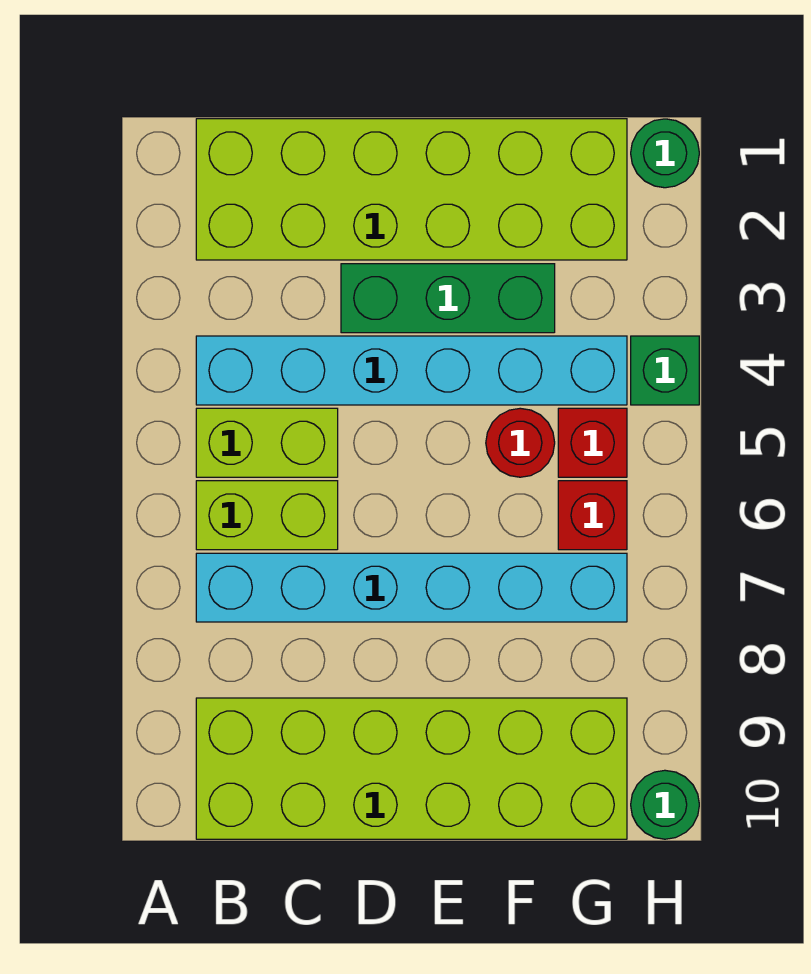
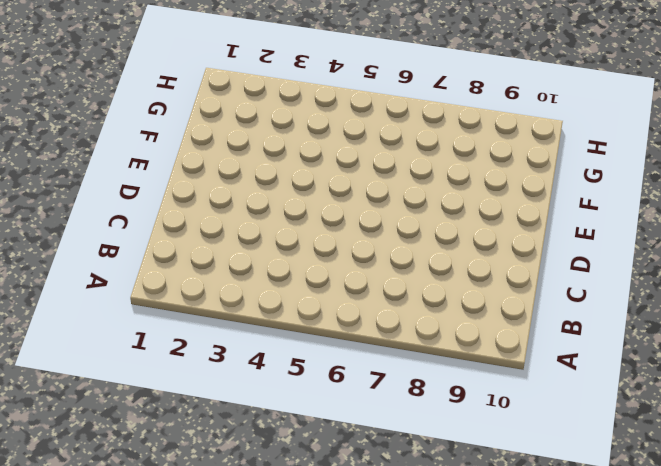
none -> lime 2x6 brick [196,119,627,260]
none -> cyan 1x6 brick [196,336,627,405]
none -> lime 1x2 brick [196,408,338,477]

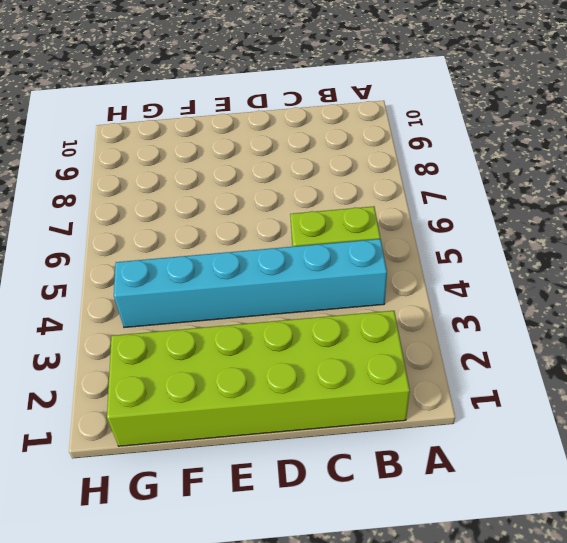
none -> lime 1x2 brick [196,481,338,550]
none -> cyan 1x6 brick [196,553,627,622]
none -> lime 2x6 brick [196,698,627,839]

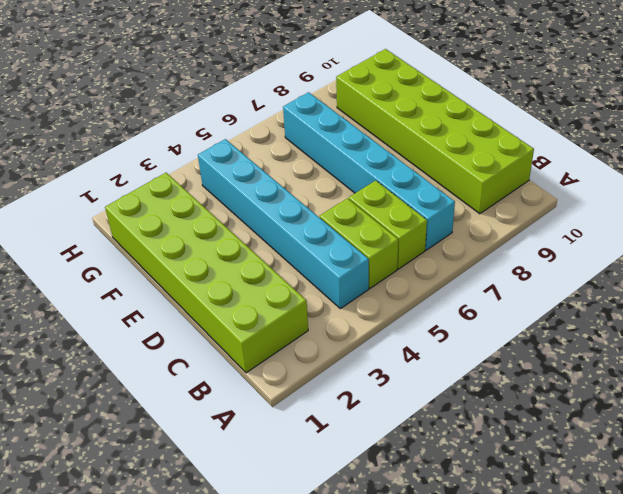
none -> green 1x3 brick [341,264,555,333]
none -> red 1x1 round brick [486,408,555,477]
none -> red 1x1 brick [558,408,627,477]

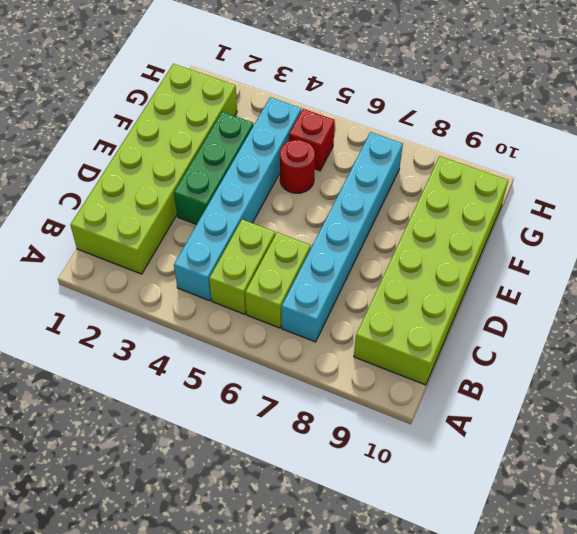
none -> red 1x1 brick [558,481,627,550]
none -> green 1x1 round brick [631,119,699,188]
none -> green 1x1 brick [631,336,699,405]

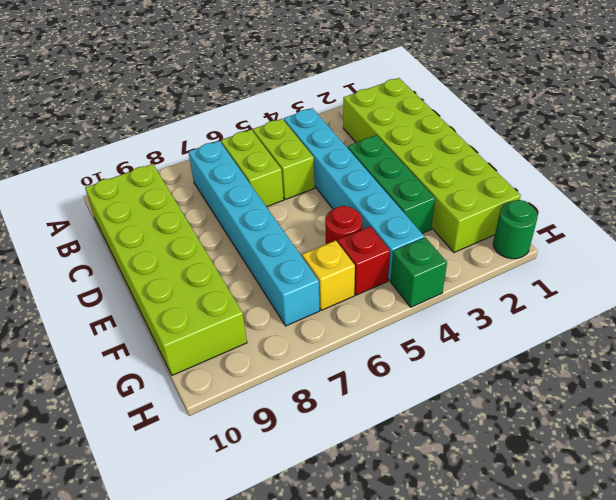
yellow 1x1 brick [302,240,355,310] -> red 1x1 brick [558,481,627,550]
none -> green 1x1 round brick [631,770,699,839]

